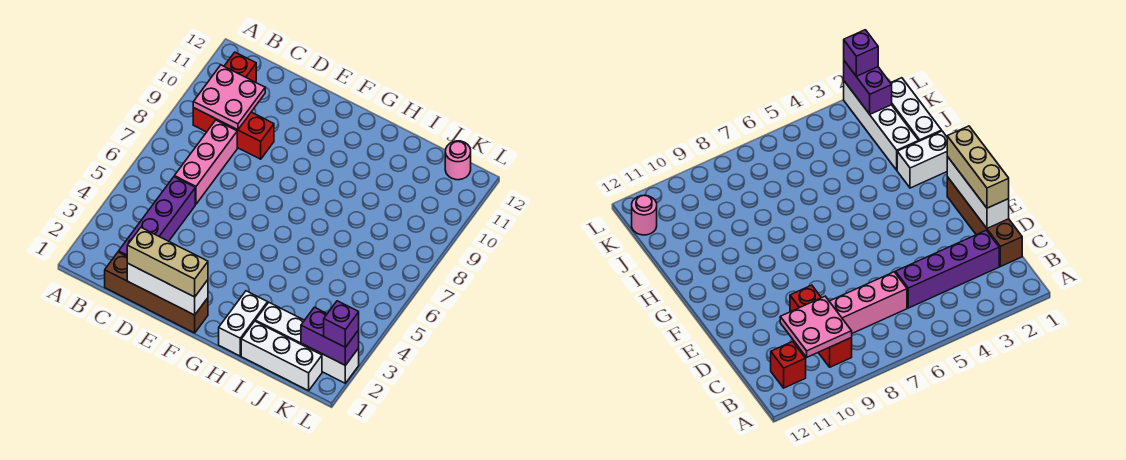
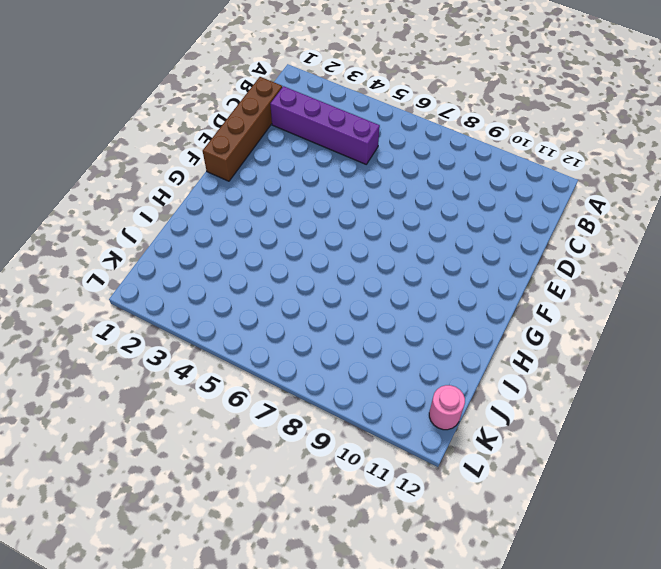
none -> red 1x3 brick [193,108,274,159]
none -> red 1x1 brick [224,52,256,82]
none -> pink 1x3 brick [174,120,237,204]

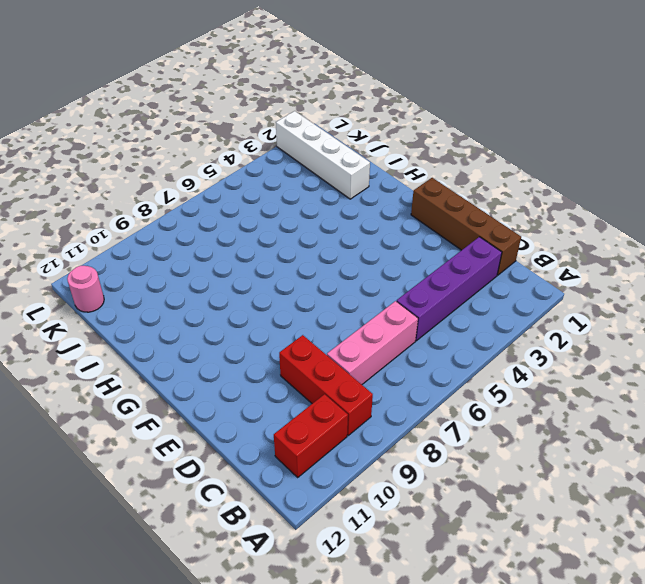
red 1x2 brick [274,394,348,477] -> red 1x1 brick [224,52,256,82]
none -> white 1x2 brick [219,291,268,356]
none -> white 1x3 brick [241,321,322,391]
none -> pink 2x2 plate [193,65,265,130]

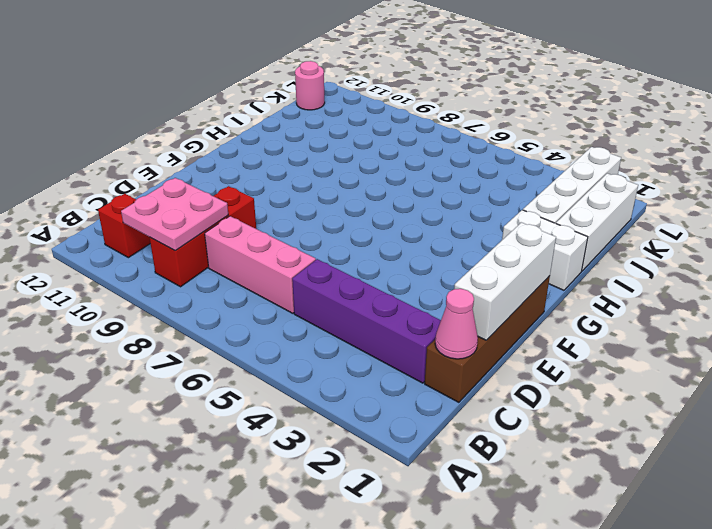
pink 1x1 cone [435,289,478,359] -> none
none -> purple 1x2 brick [301,307,359,365]
none -> tan 1x3 brick [127,228,208,297]
none -> purple 1x1 brick [324,301,359,347]

